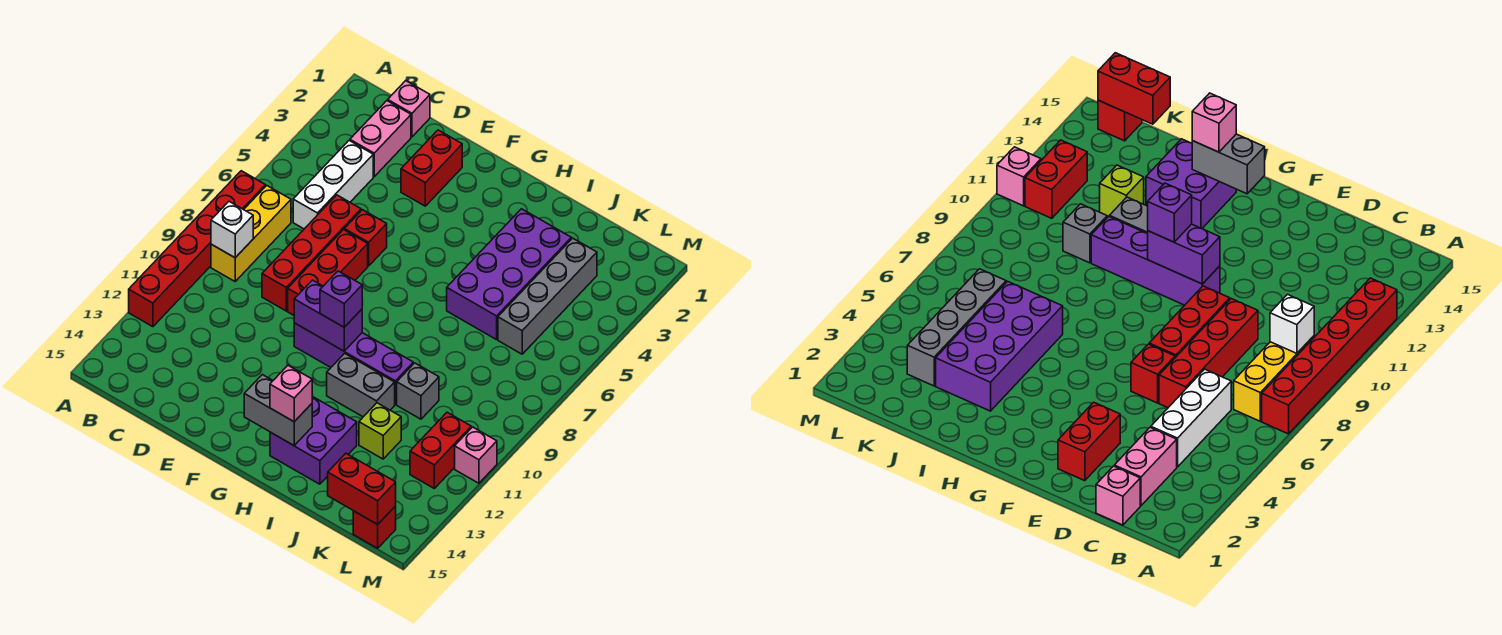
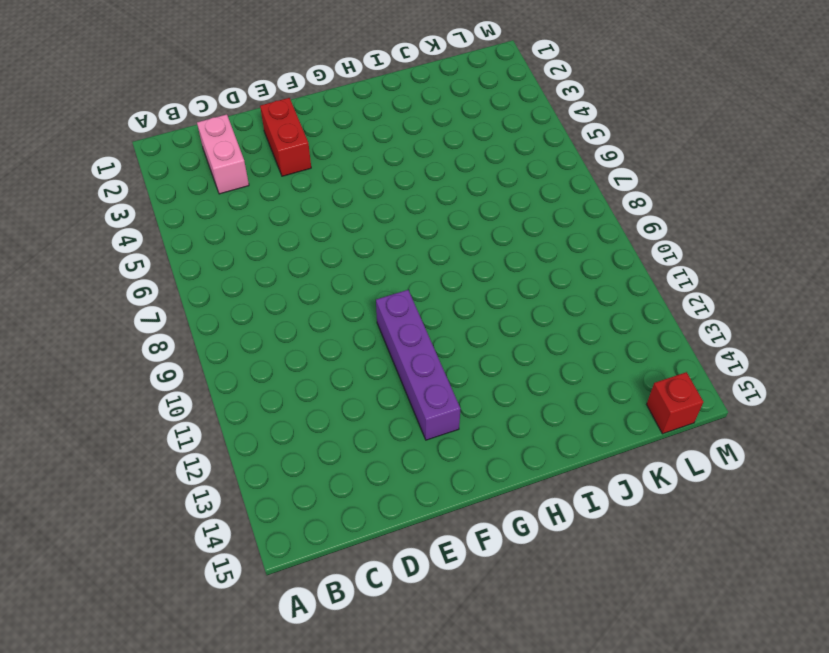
purple 1x4 brick [376,290,461,440] -> purple 1x4 brick turned to [294,323,413,404]
none -> red 1x6 brick [129,171,265,327]
none -> yellow 1x3 brick [211,186,291,281]
none -> pink 1x1 brick [388,81,430,137]

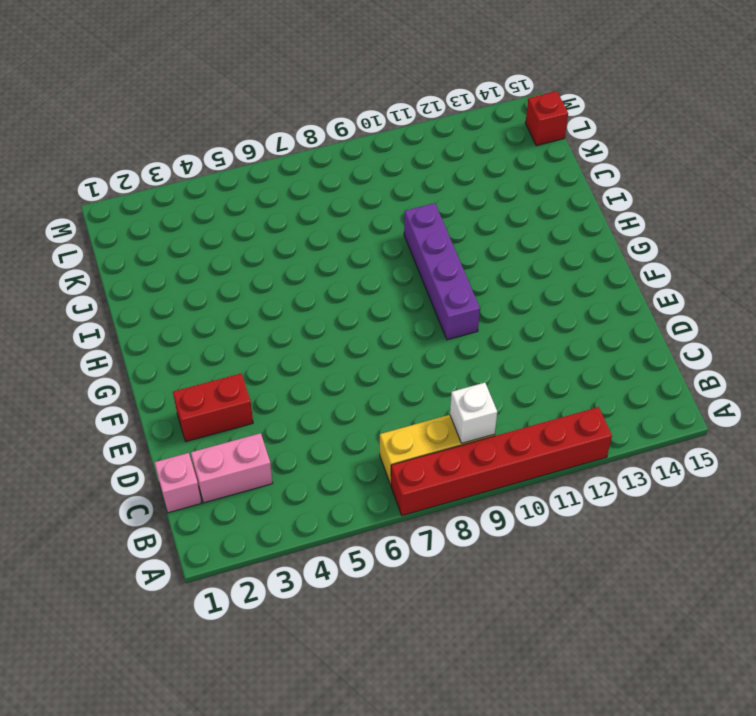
none -> white 1x3 brick [293,141,373,229]
none -> red 1x4 brick [262,195,361,311]
none -> red 1x1 brick [344,210,387,266]

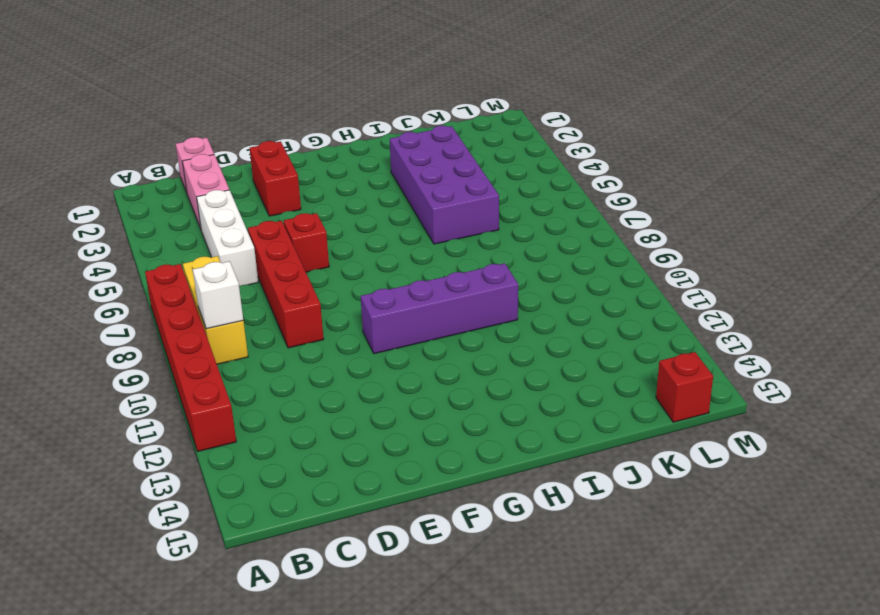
none -> red 1x3 brick [288,230,368,315]
none -> grey 1x2 brick [327,353,395,417]
none -> purple 2x2 brick [270,396,357,484]

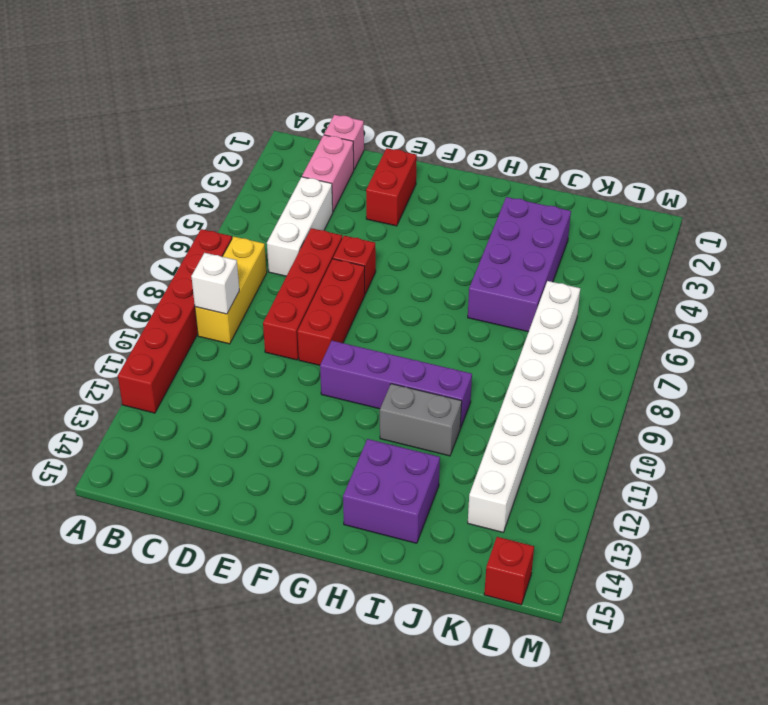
white 1x8 brick [468,281,580,532] -> grey 1x4 brick [498,238,597,354]
none -> grey 1x1 brick [397,363,439,419]
none -> lime 1x1 brick [359,403,401,459]
none -> red 1x2 brick [410,412,471,488]

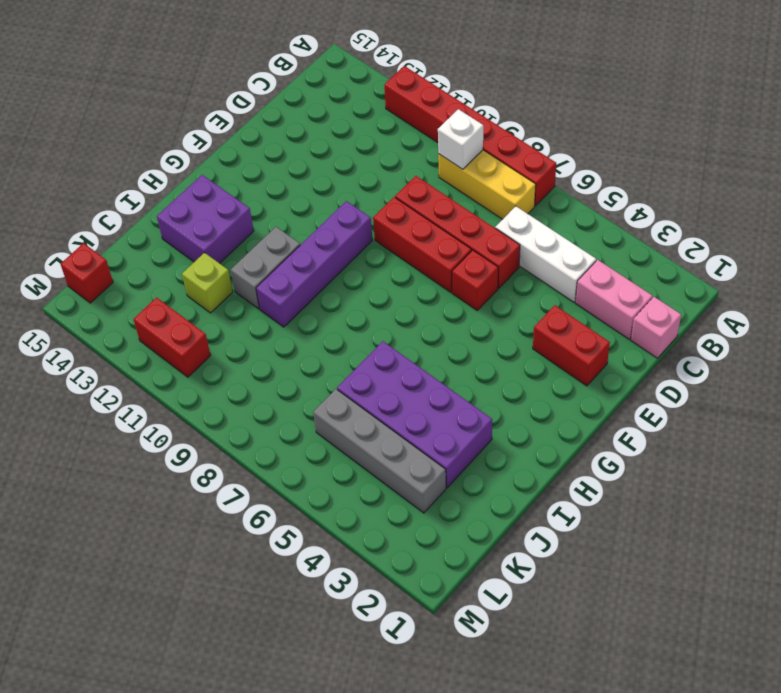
none -> grey 1x1 brick [397,363,439,419]
none -> pink 1x1 brick [455,427,497,483]
none -> purple 1x2 brick [294,280,362,351]

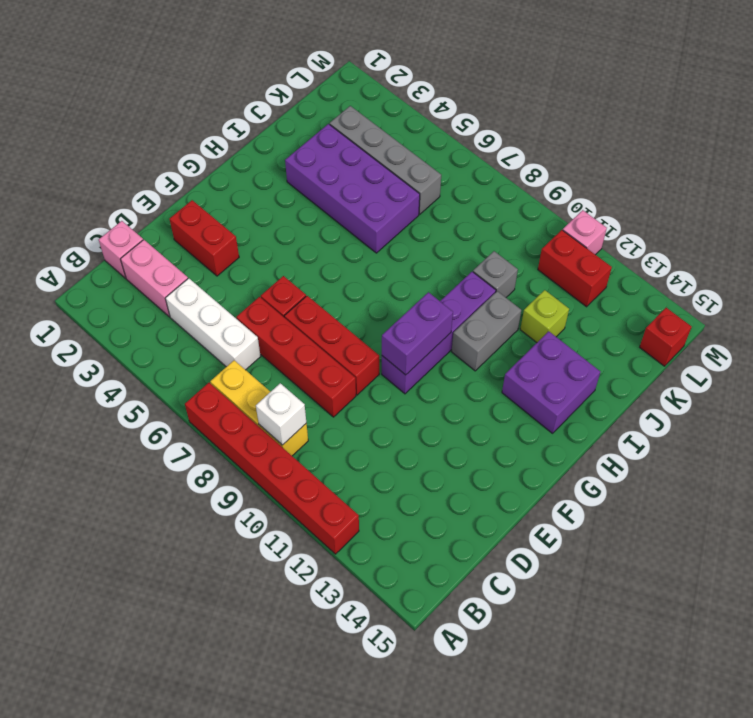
none -> grey 1x2 brick [244,375,312,445]
none -> red 1x2 brick [328,453,396,524]
none -> purple 1x1 brick [320,271,362,327]

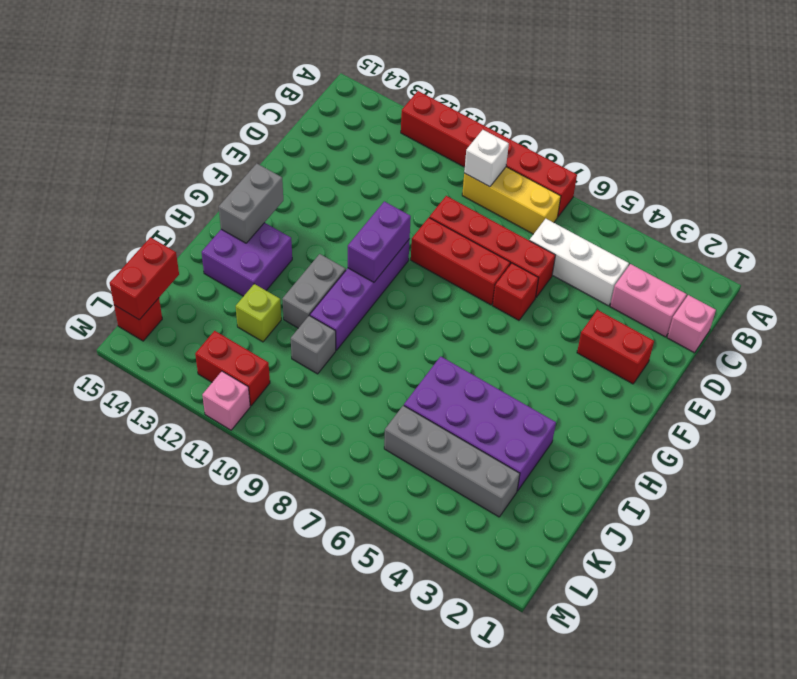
none -> purple 1x1 brick [320,271,362,327]
none -> pink 1x1 brick [270,365,312,422]

